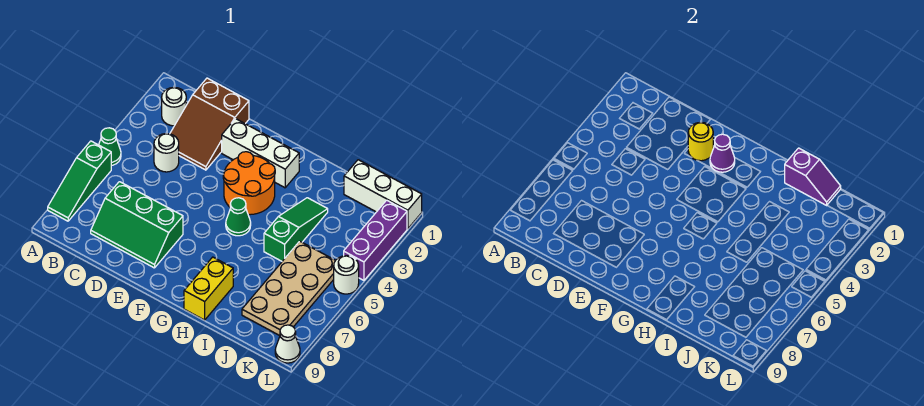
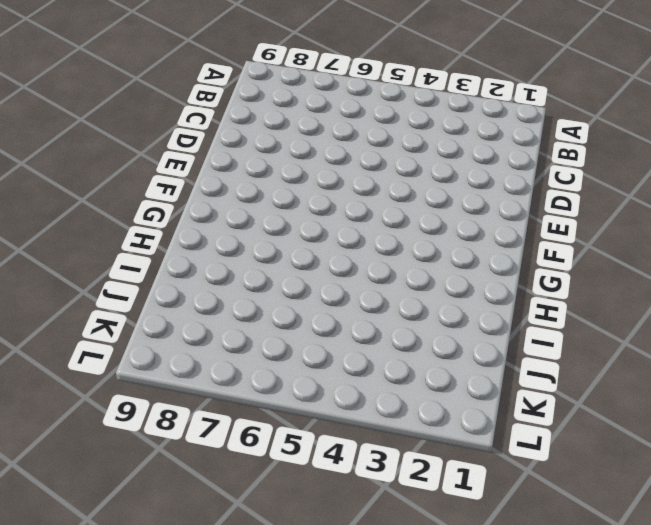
none -> green 1x1 cone [99,128,121,166]
none -> green 1x3 slope [48,141,111,221]
none -> white 1x1 round brick [162,87,186,126]

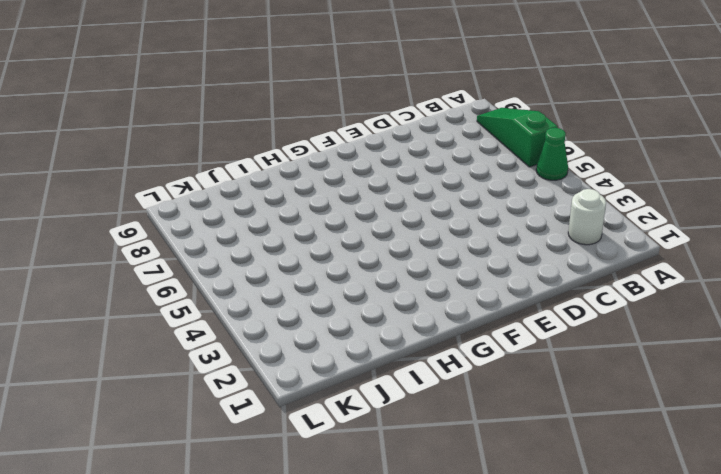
none -> brown 2x3 slope [170,78,249,170]
none -> white 1x1 round brick [154,134,179,172]
none -> green 2x3 slope [91,182,183,268]

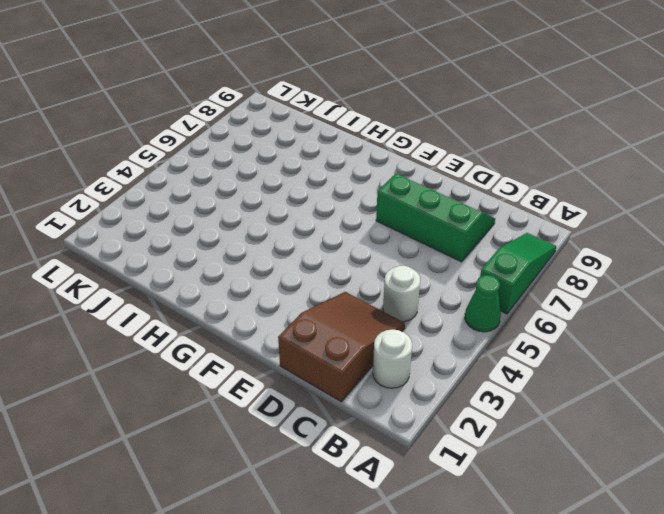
none -> white 1x3 brick [222,119,299,188]
none -> orange 2x2 round brick [223,152,275,215]
none -> green 1x1 cone [226,198,251,236]

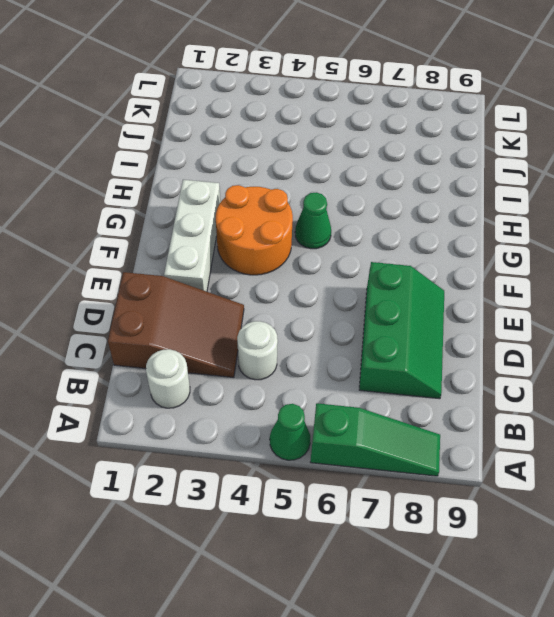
none -> yellow 1x2 brick [184,257,233,320]
none -> green 1x3 slope [264,198,328,261]
none -> white 1x3 brick [344,160,422,229]

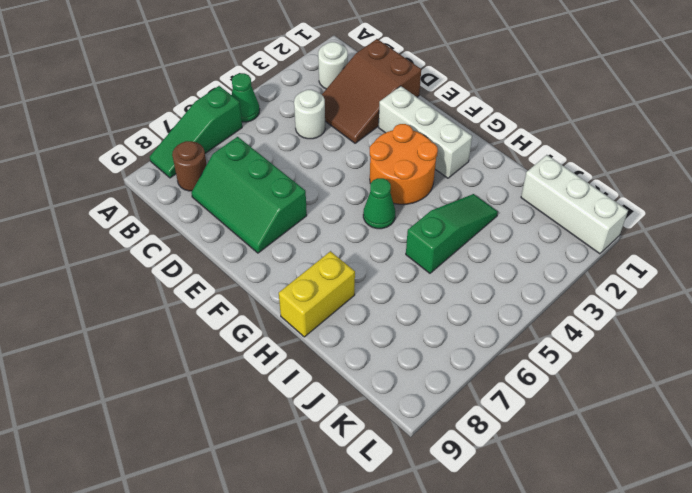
brown 1x1 round brick [172,141,207,191] -> none
none -> tan 2x4 plate [242,241,335,336]
none -> purple 1x3 brick [344,200,407,280]
none -> white 1x1 round brick [334,256,359,294]

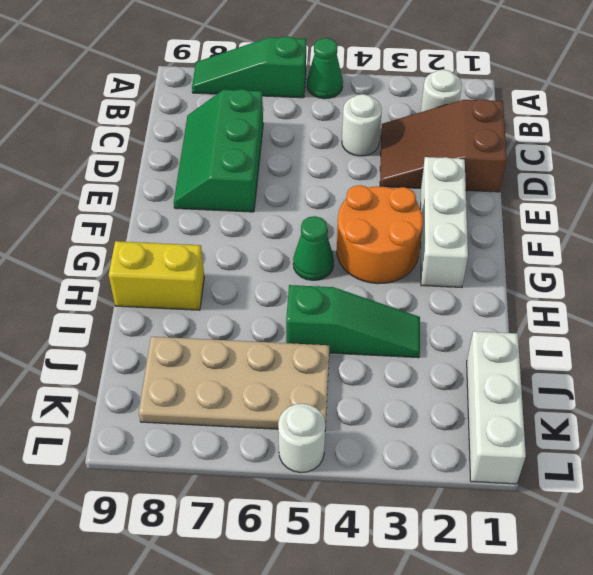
none -> purple 1x3 brick [344,200,407,280]
none -> white 1x1 cone [275,325,300,363]
none -> yellow 1x1 round brick [688,122,713,161]

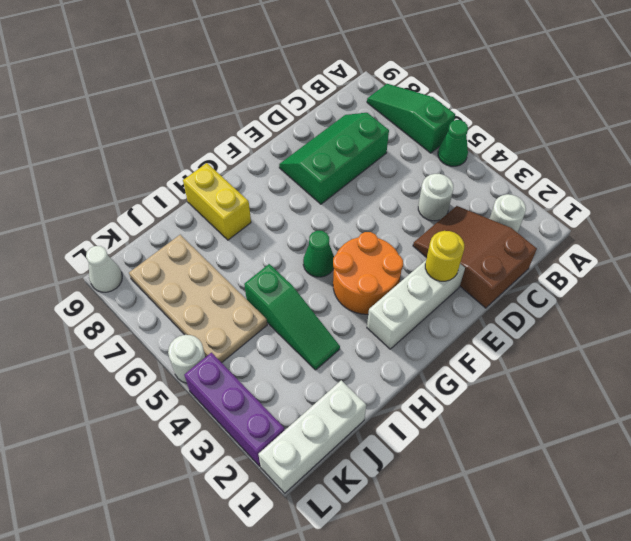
none -> purple 1x1 cone [710,134,735,172]
none -> purple 1x2 slope [785,148,841,205]

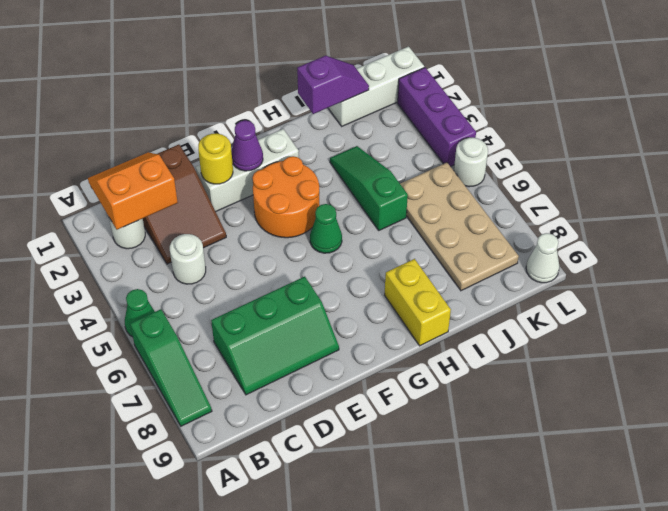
orange 2x2 slope [88,152,178,230] -> none

